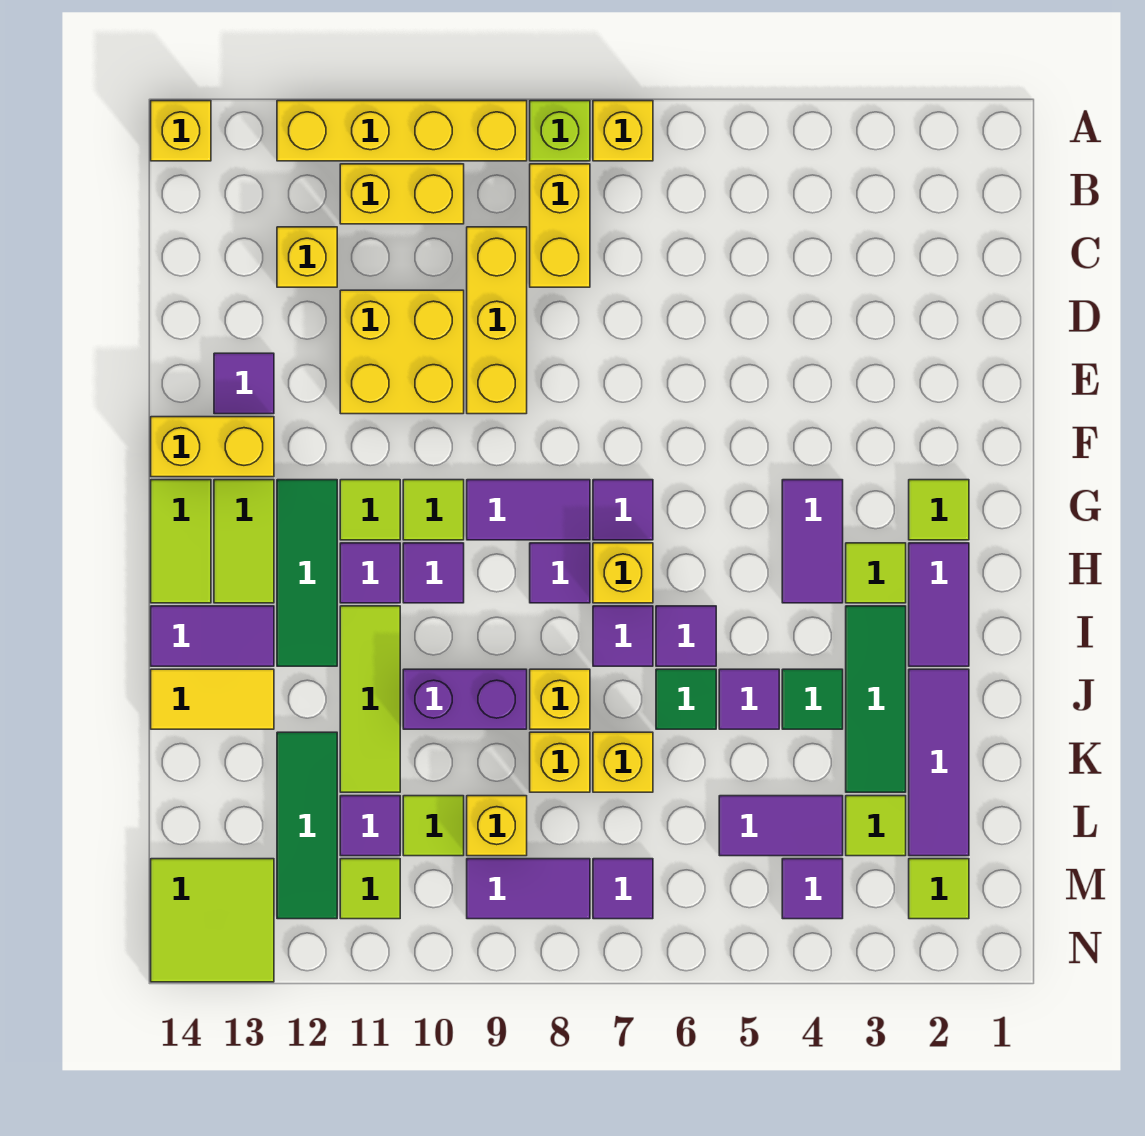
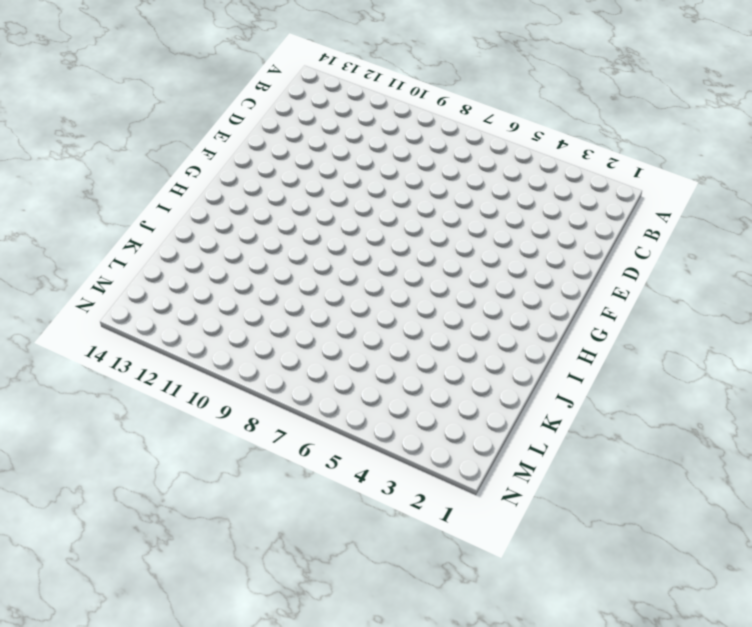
none -> yellow 1x1 brick [593,101,653,161]
none -> lime 1x1 brick [530,101,590,161]
none -> yellow 1x4 brick [277,101,527,161]
none -> yellow 1x1 brick [151,101,211,161]

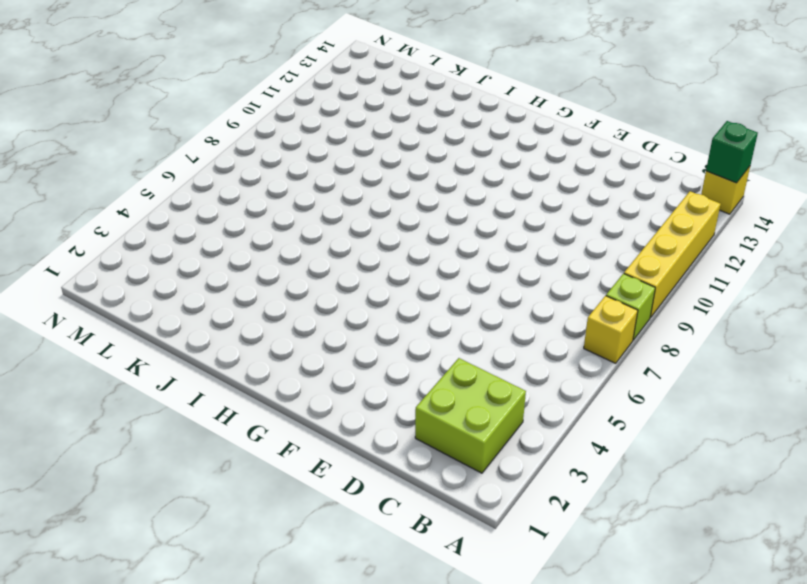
green 1x1 brick [706,121,758,183] -> none
lime 2x2 brick [415,358,526,473] -> none
none -> yellow 1x2 brick [530,164,590,287]
none -> yellow 1x2 brick [340,164,464,224]
none -> yellow 1x3 brick [467,227,527,414]
none -> yellow 1x1 brick [277,227,337,287]

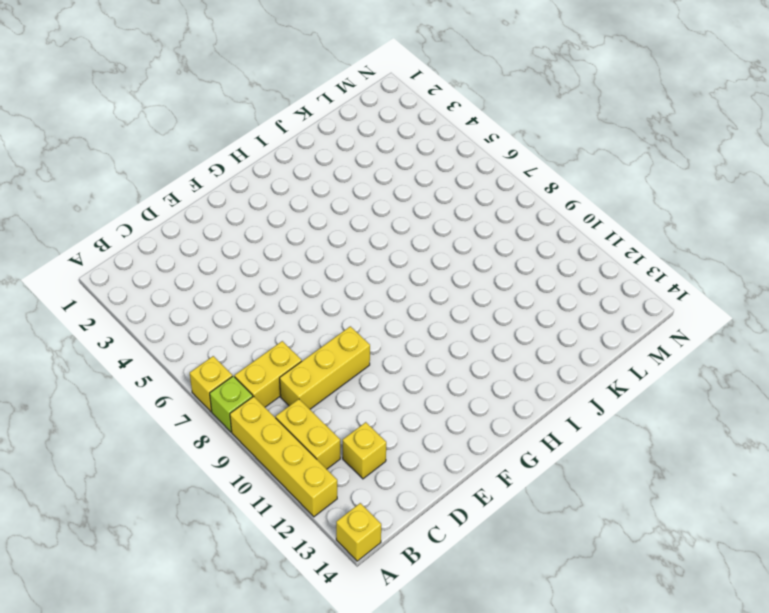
none -> yellow 2x2 brick [340,290,464,414]
none -> purple 1x1 tile [214,353,274,414]
none -> yellow 1x2 brick [151,417,274,477]
none -> lime 1x1 tile [909,480,969,540]

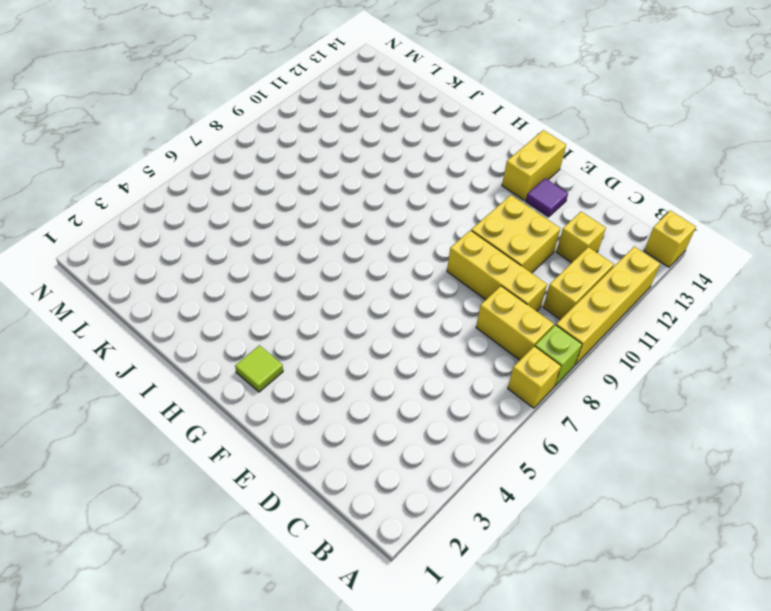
none -> purple 1x2 tile [782,480,843,603]
none -> purple 1x1 tile [593,480,653,540]
none -> purple 1x2 tile [467,480,590,540]
none -> lime 1x1 tile [403,480,464,540]

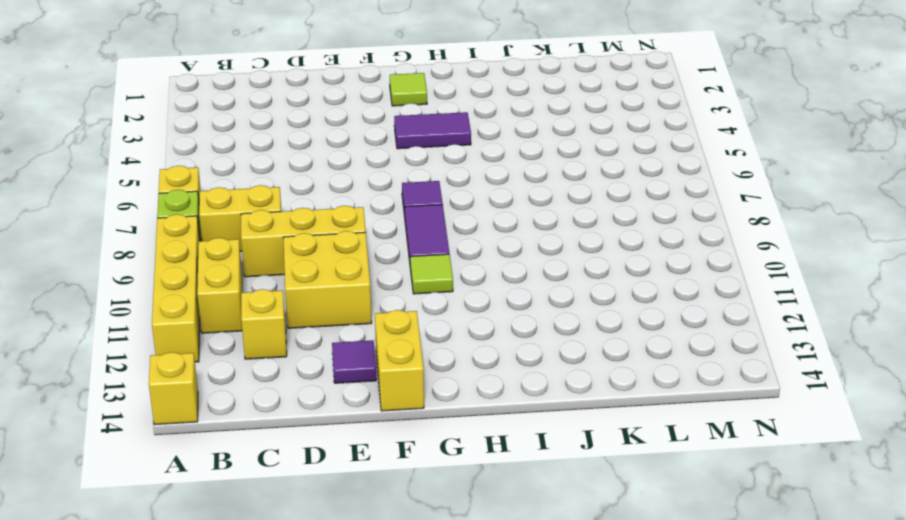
none -> lime 1x1 tile [340,480,400,540]
none -> green 1x3 tile [277,480,337,666]
none -> lime 1x2 tile [214,480,274,603]
none -> lime 1x2 tile [151,480,211,603]

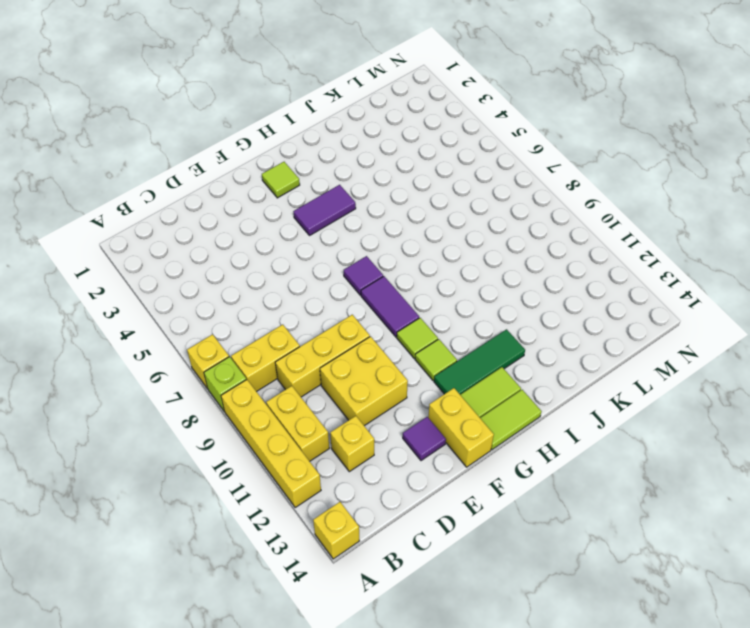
none -> purple 1x2 tile [909,543,969,666]
none -> lime 1x1 tile [846,543,906,603]
none -> yellow 1x1 brick [593,543,653,603]
none -> purple 1x1 tile [530,543,590,603]

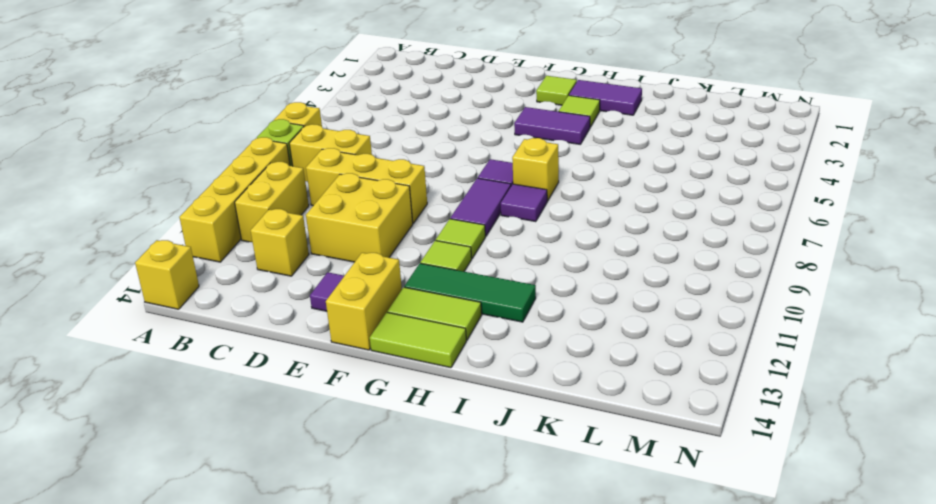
none -> purple 1x1 tile [403,543,464,603]
none -> purple 1x1 tile [340,543,400,603]
none -> green 1x3 tile [846,606,906,792]
none -> purple 1x1 tile [656,606,716,666]

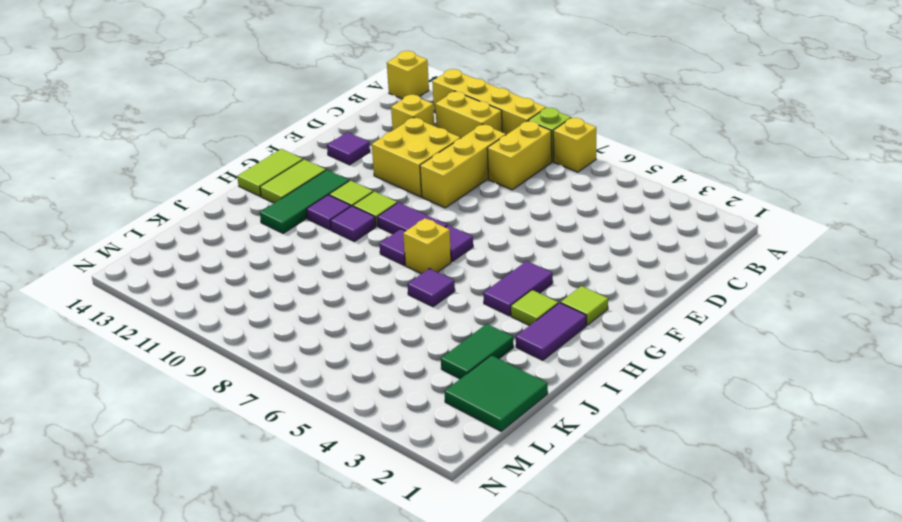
green 1x2 tile [441,324,514,379] -> green 1x3 tile [846,606,906,792]
green 2x2 tile [444,355,548,431] -> purple 1x3 tile [909,669,969,856]
none -> yellow 1x2 brick [151,417,274,477]
none -> purple 1x1 tile [593,606,653,666]
none -> lime 1x3 tile [340,606,400,792]
none -> purple 1x2 tile [151,606,274,666]

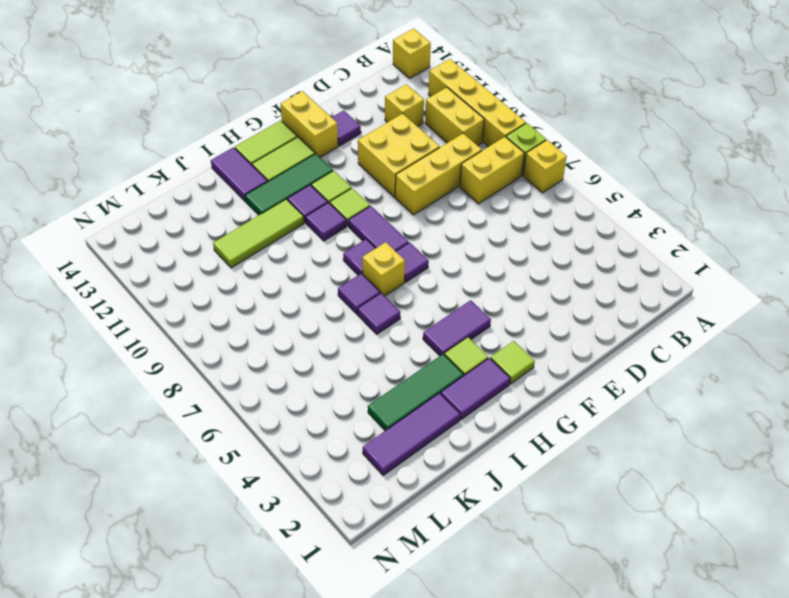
none -> green 1x1 tile [782,669,843,729]
none -> purple 1x1 tile [719,669,779,729]
none -> green 1x1 tile [656,669,716,729]
none -> yellow 1x1 brick [530,669,590,729]

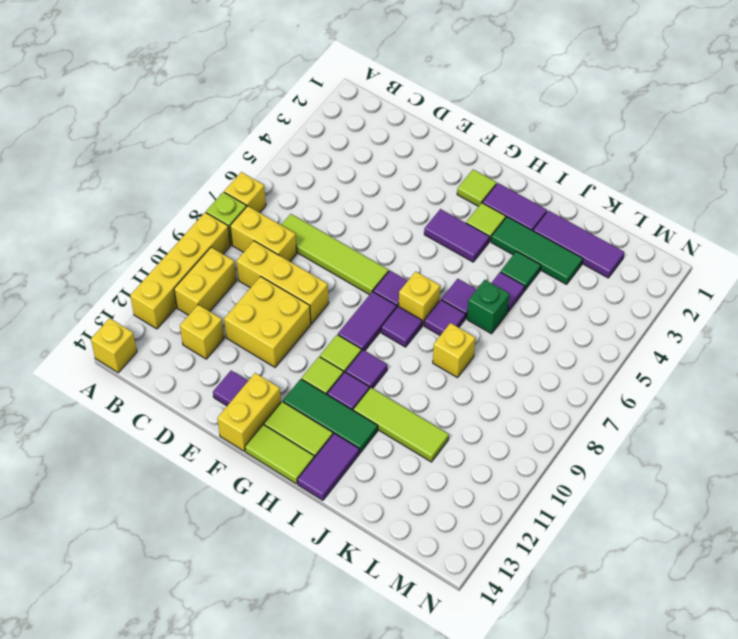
lime 1x4 tile [281,214,389,295] -> none
green 1x1 brick [467,280,509,334] -> green 1x1 tile [656,669,716,729]
none -> purple 1x2 brick [403,669,527,729]
none -> yellow 1x2 tile [151,669,274,729]
none -> yellow 1x1 brick [593,732,653,792]
none -> yellow 1x1 brick [530,732,590,792]

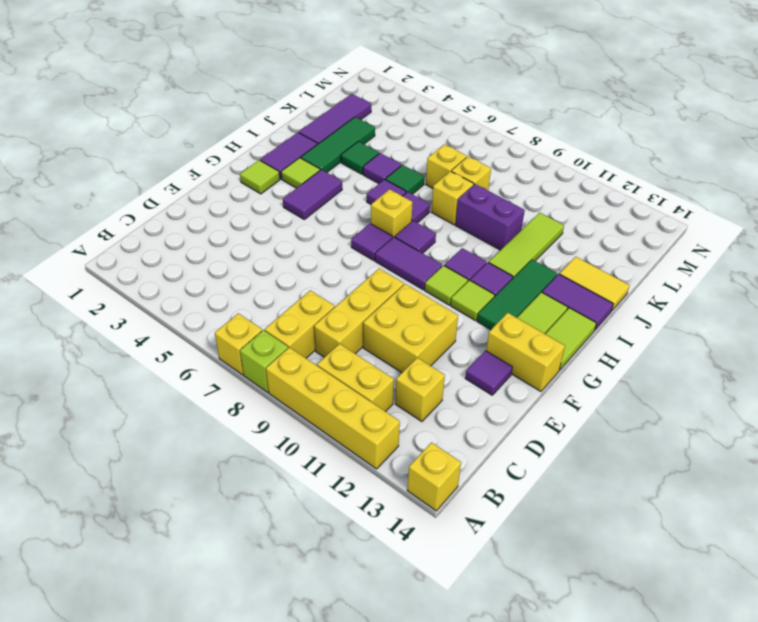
none -> green 1x3 tile [277,732,337,919]
none -> lime 1x1 tile [846,796,906,856]
none -> purple 1x2 tile [719,796,843,856]
none -> yellow 1x1 brick [467,796,527,856]

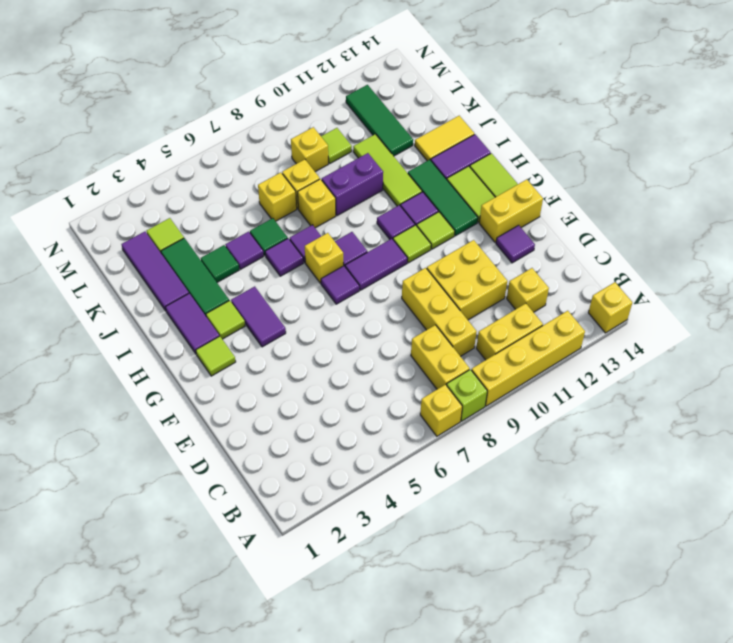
none -> purple 1x2 tile [719,796,843,856]
none -> purple 1x1 tile [340,796,400,856]
none -> lime 1x1 tile [909,859,969,919]
none -> purple 1x1 tile [782,859,843,919]

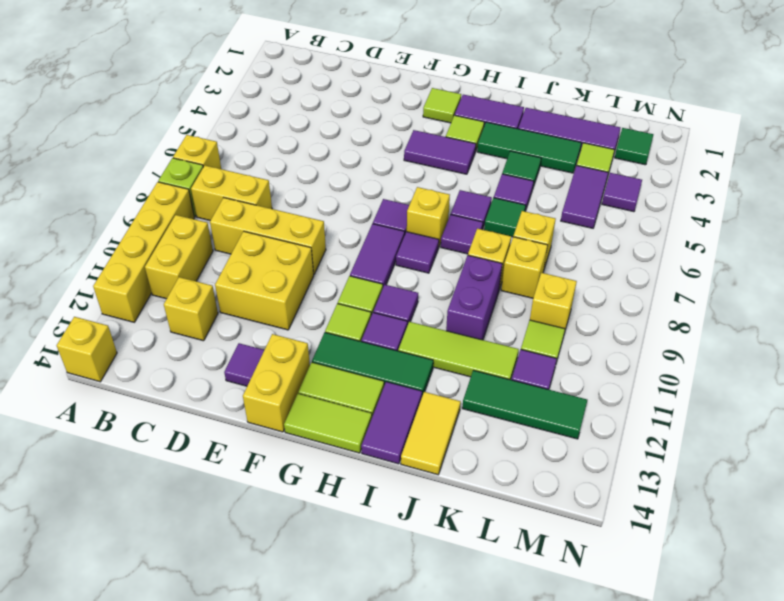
green 1x1 tile [615,128,653,165] -> lime 1x1 tile [909,859,969,919]
none -> purple 1x1 tile [593,859,653,919]
none -> purple 1x2 tile [467,859,590,919]
none -> lime 1x1 tile [340,859,400,919]
none -> lime 2x2 tile [151,859,274,982]

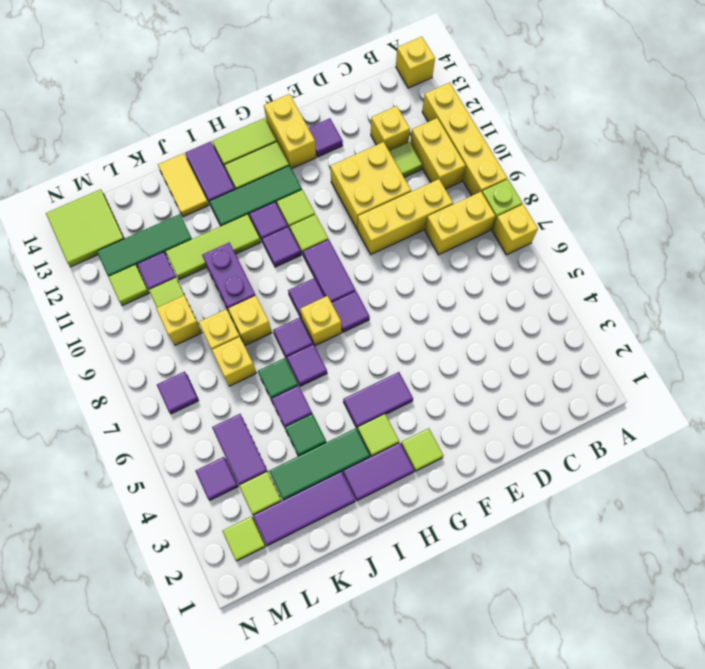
lime 1x1 tile [389,142,422,178] -> none
none -> purple 1x2 tile [467,859,590,919]

